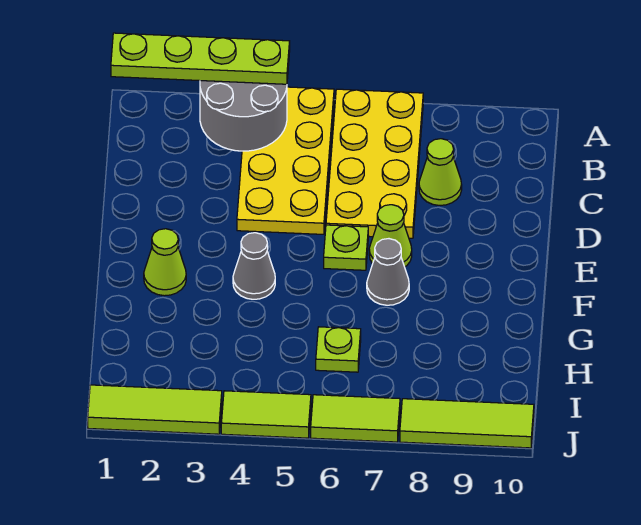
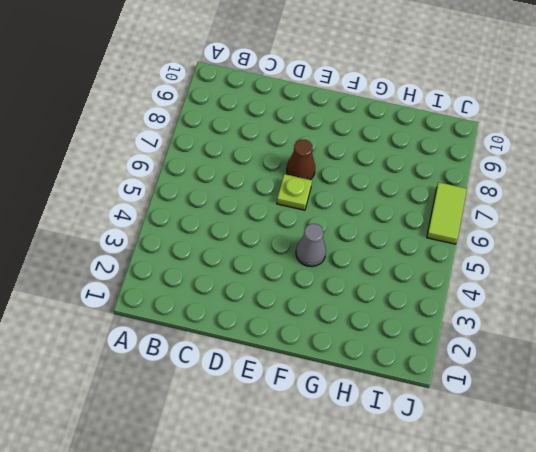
brown 1x1 cone [287,140,315,180] -> lime 1x1 cone [369,205,412,267]
none -> yellow 2x4 plate [237,87,334,234]
none -> yellow 2x4 plate [326,89,423,238]
none -> lime 1x1 cone [419,139,462,205]

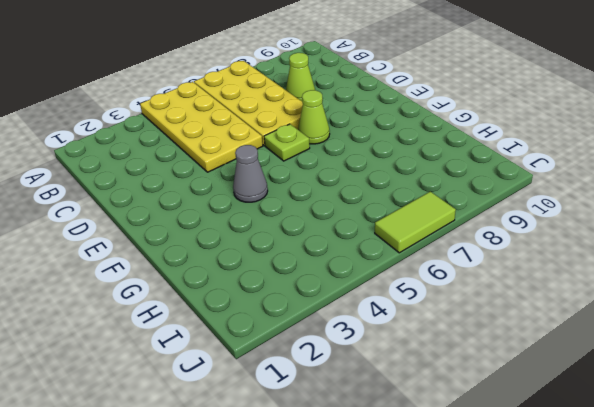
none -> lime 1x1 cone [144,229,186,296]
none -> grey 1x1 cone [367,239,409,305]
none -> lime 1x1 plate [316,327,361,372]

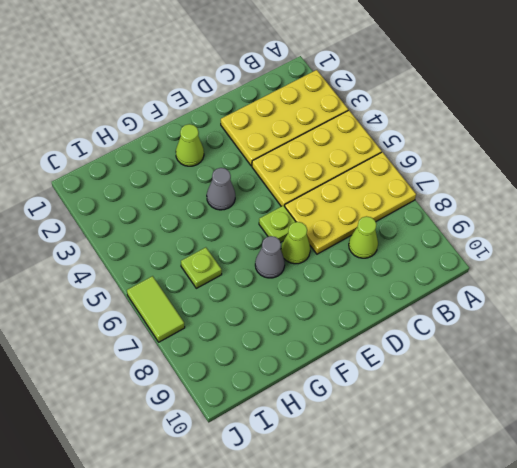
yellow 2x4 plate [221,70,348,166] -> none
none -> lime 1x3 tile [88,385,222,434]
none -> lime 1x2 tile [221,391,311,438]
none -> lime 1x3 tile [400,399,534,448]

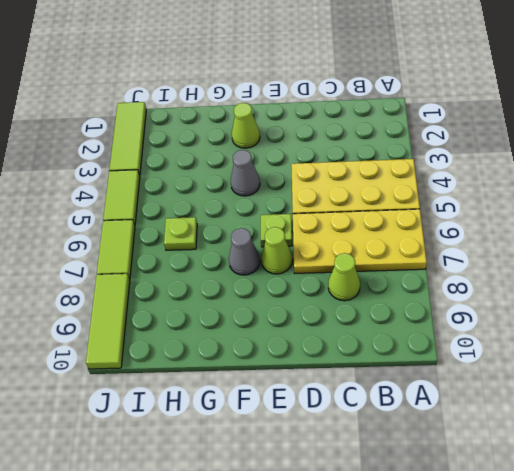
none -> grey 2x2 round brick [200,81,287,151]
none -> lime 1x4 plate [111,33,290,84]

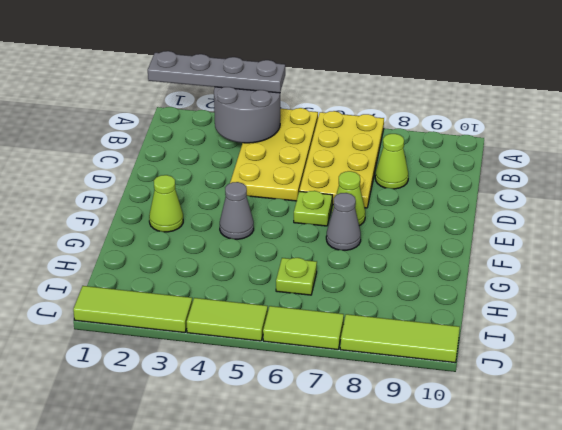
grey 1x4 plate [148,51,285,93] -> lime 1x4 plate [111,33,290,84]

